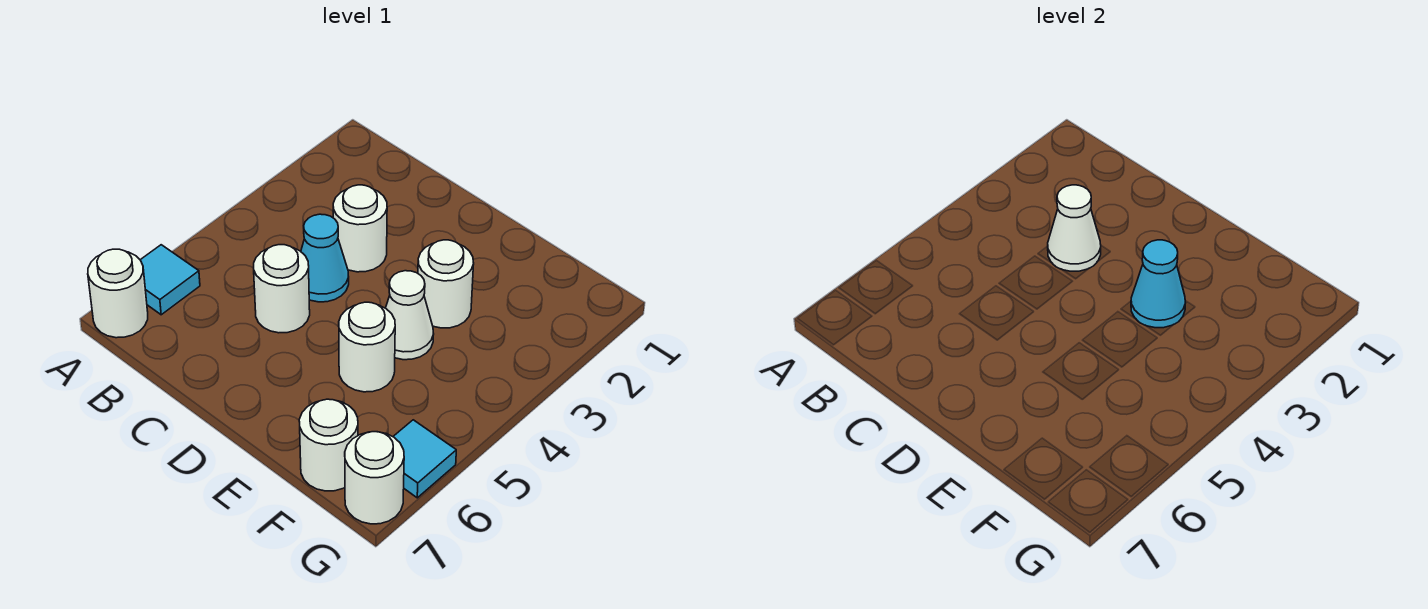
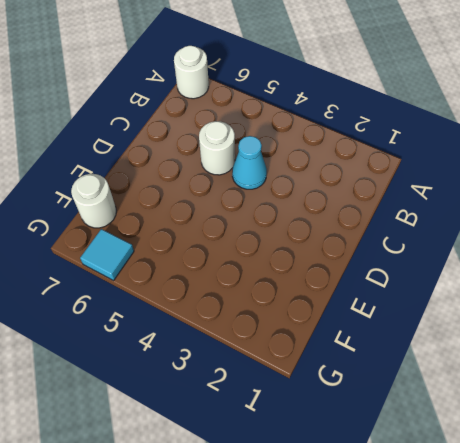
none -> cyan 1x1 tile [141,245,200,315]
none -> white 1x1 round brick [333,185,387,272]
none -> white 1x1 round brick [418,240,474,328]

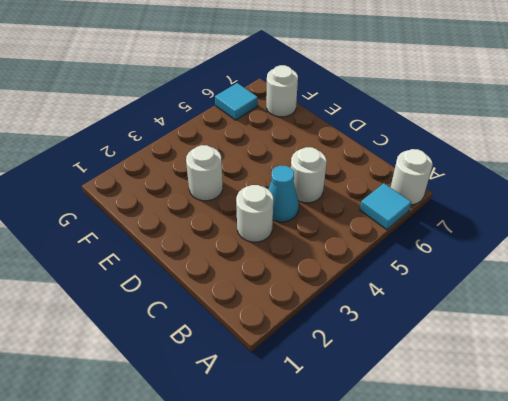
none -> white 1x1 cone [386,271,434,360]
none -> white 1x1 round brick [339,302,395,392]
none -> white 1x1 round brick [345,432,404,524]

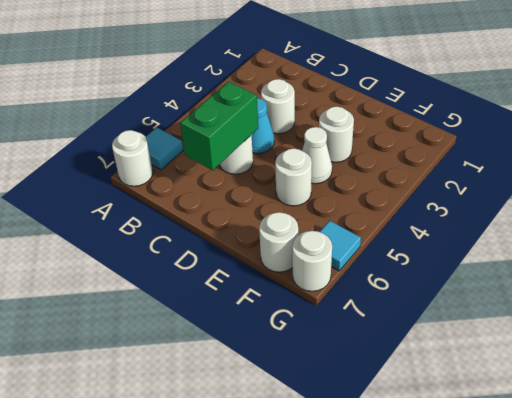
green 1x2 brick [181,82,258,170] -> none
none -> white 1x1 cone [1048,185,1101,271]
none -> cyan 1x1 cone [1131,240,1185,328]

